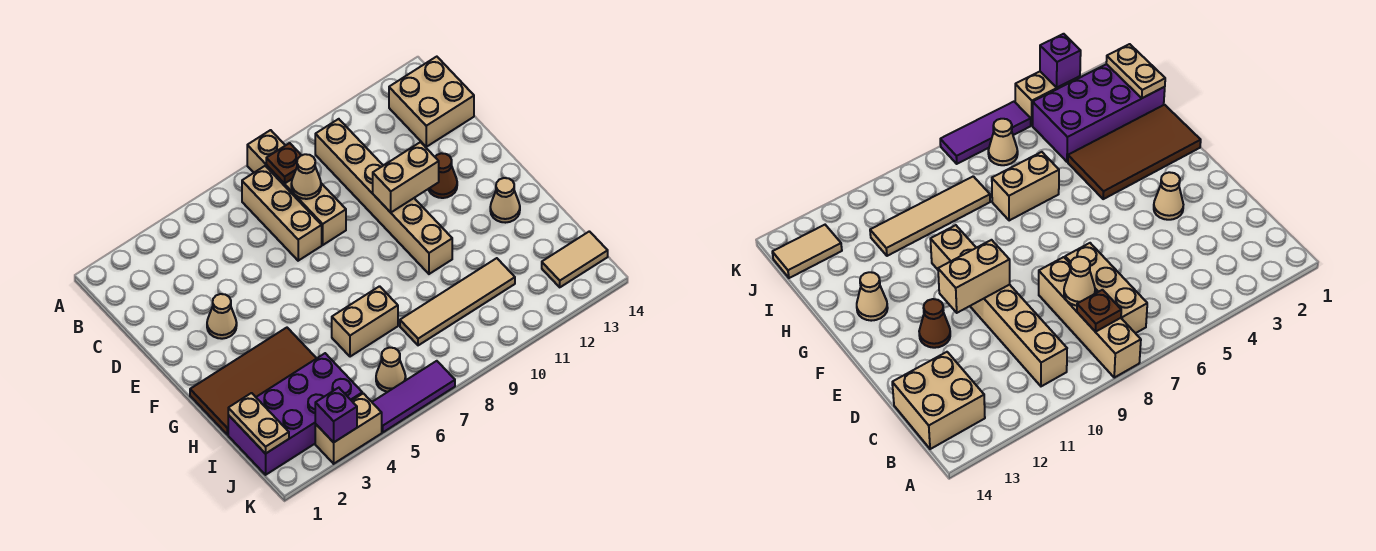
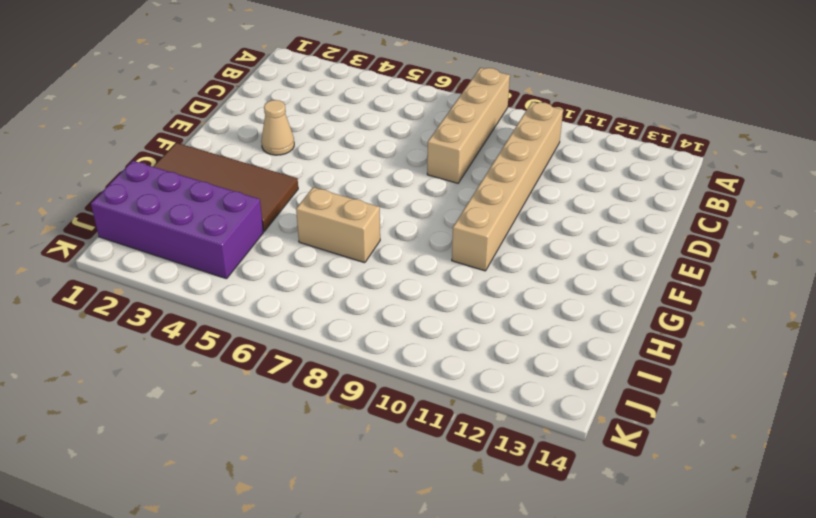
none -> tan 1x3 brick [242,166,322,261]
none -> tan 2x2 brick [389,57,474,147]
none -> brown 1x1 cone [428,153,457,198]

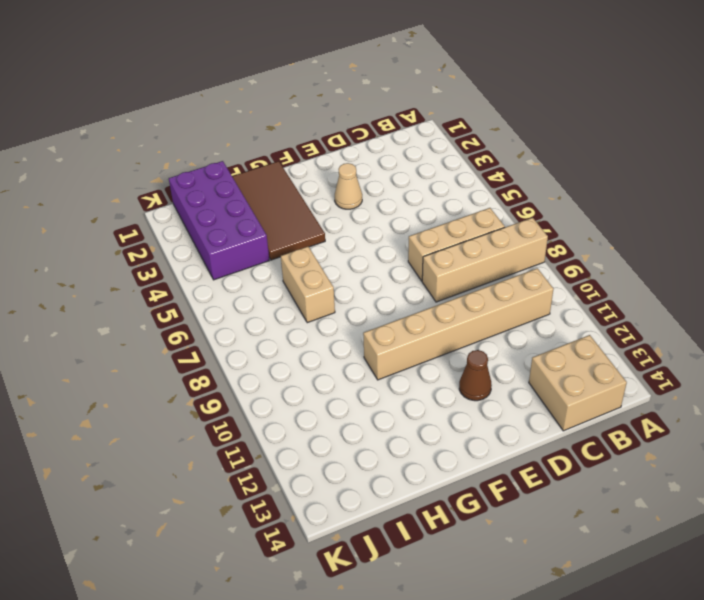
none -> tan 1x1 cone [490,178,520,223]
none -> tan 1x4 tile [400,258,515,345]
none -> tan 1x1 cone [376,348,406,392]

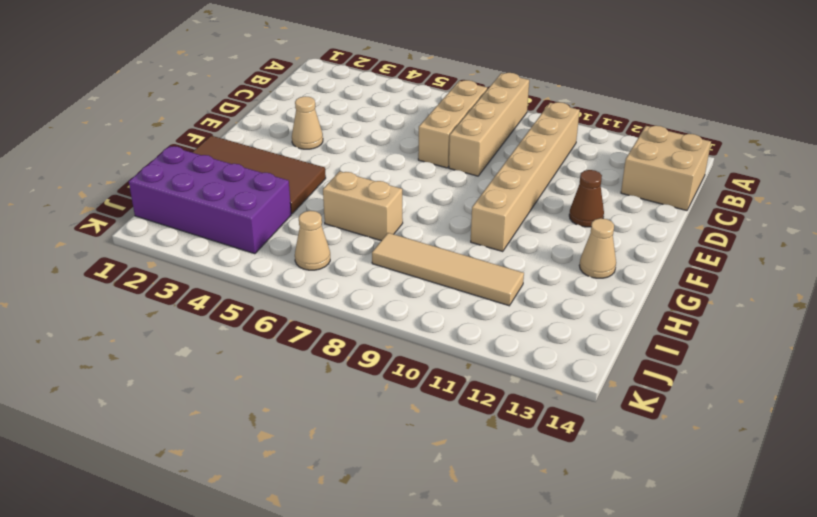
none -> tan 1x2 tile [542,231,608,287]
none -> tan 1x2 brick [315,393,382,464]
none -> purple 1x3 tile [372,361,455,432]

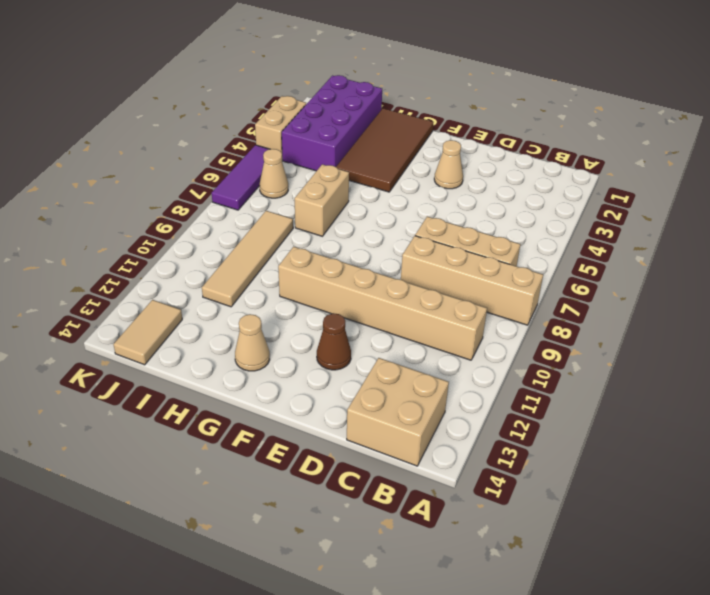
none -> brown 1x1 plate [266,143,301,184]
none -> tan 1x1 cone [291,154,321,199]
none -> tan 1x2 brick [373,142,439,212]

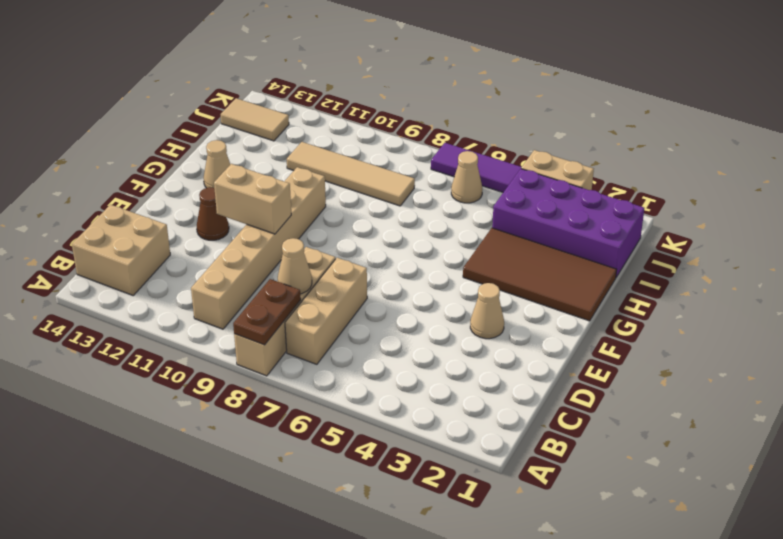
brown 1x2 plate [233,279,301,345] -> brown 1x1 plate [266,143,301,184]
none -> tan 1x2 brick [332,286,398,357]
none -> tan 1x2 plate [228,393,289,454]
none -> purple 1x1 brick [315,388,357,442]

